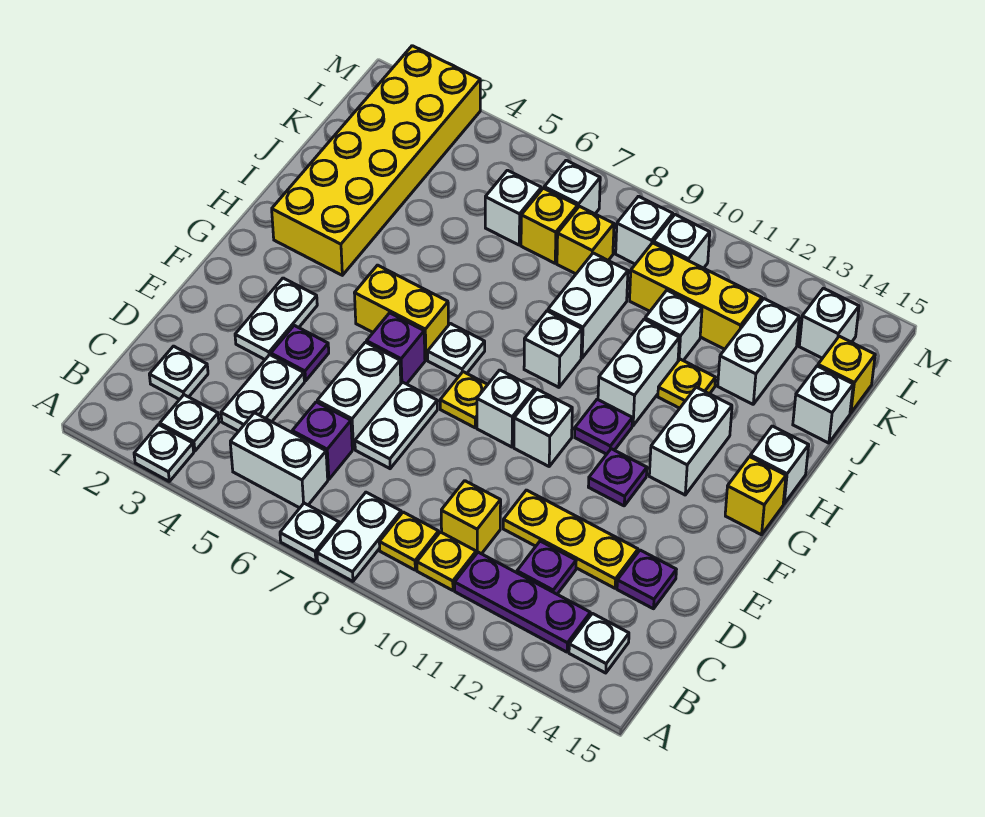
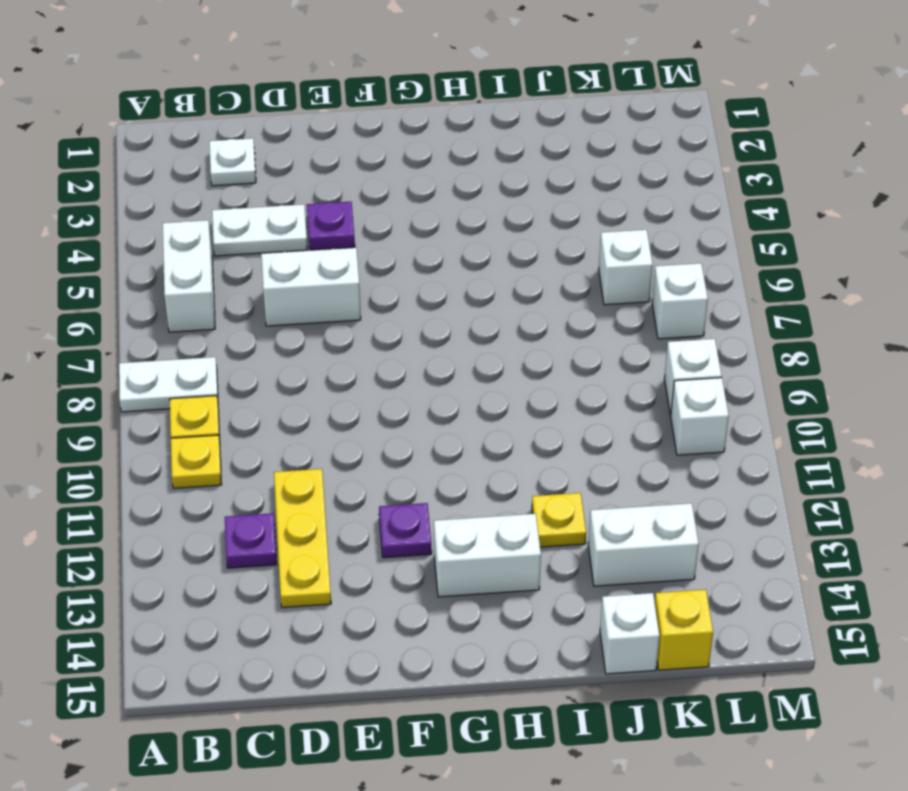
none -> white 1x1 plate [134,425,194,481]
none -> white 1x1 plate [280,503,339,561]
none -> white 1x1 plate [160,395,219,451]
none -> purple 1x3 plate [455,552,590,652]

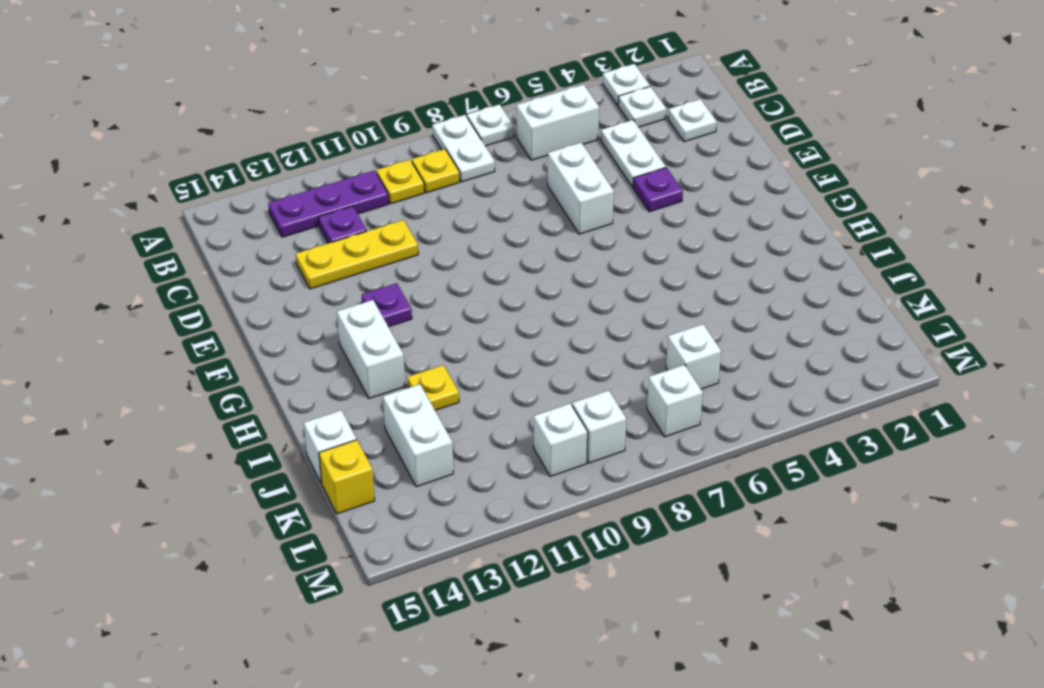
none -> white 1x1 plate [569,614,629,673]
none -> purple 1x1 brick [292,402,352,479]
none -> yellow 1x1 brick [441,481,501,554]
none -> white 1x2 plate [355,382,437,468]

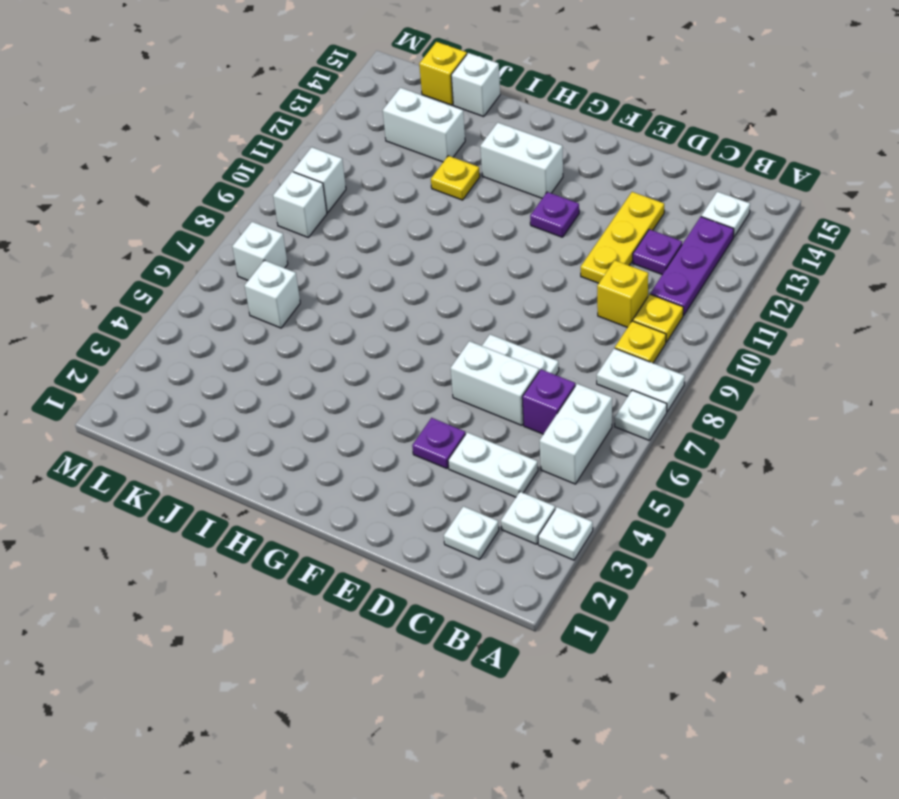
none -> purple 1x1 plate [617,550,676,609]
none -> white 1x2 plate [235,278,317,359]
none -> purple 1x1 brick [366,313,425,384]
none -> yellow 1x1 plate [440,372,488,428]

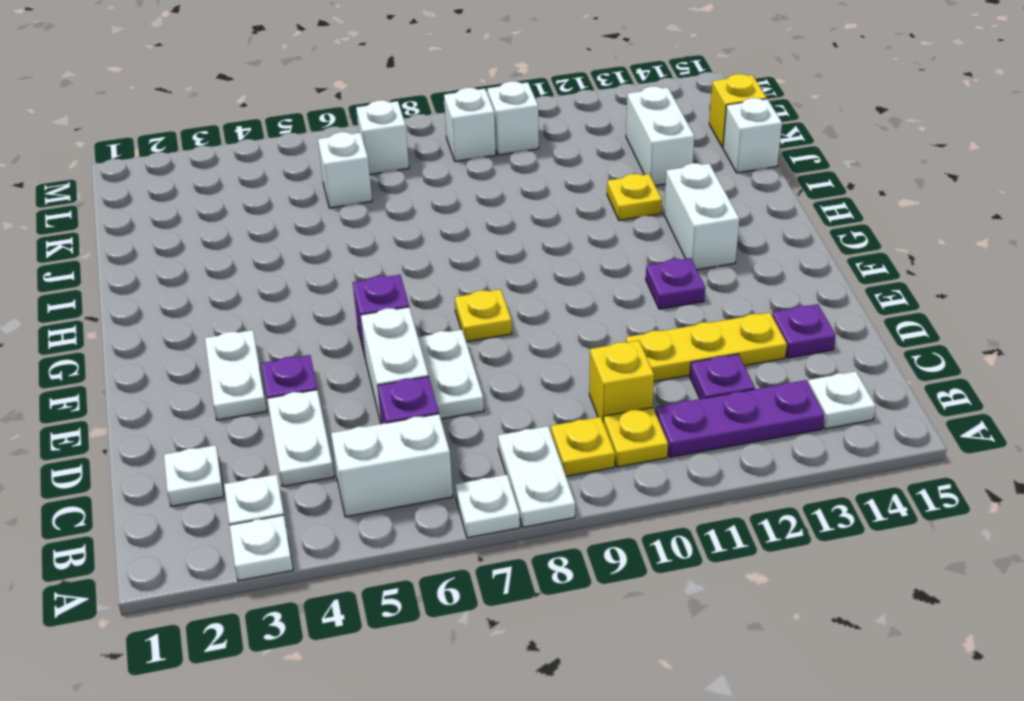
none -> white 1x1 brick [477,370,535,447]
none -> white 1x1 brick [514,389,572,466]
none -> yellow 1x2 brick [355,265,448,360]
none -> white 1x1 plate [428,323,485,377]

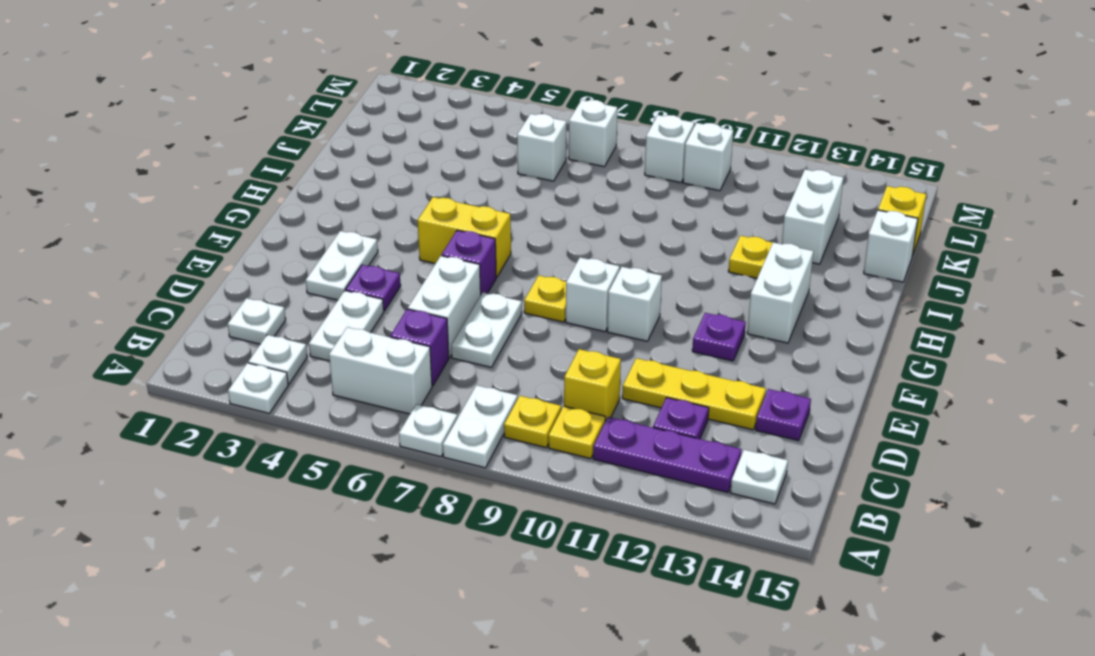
none -> white 1x1 plate [428,323,485,377]
none -> purple 1x1 plate [575,399,632,454]
none -> yellow 1x1 brick [725,457,786,535]
none -> yellow 2x6 brick [272,46,480,275]

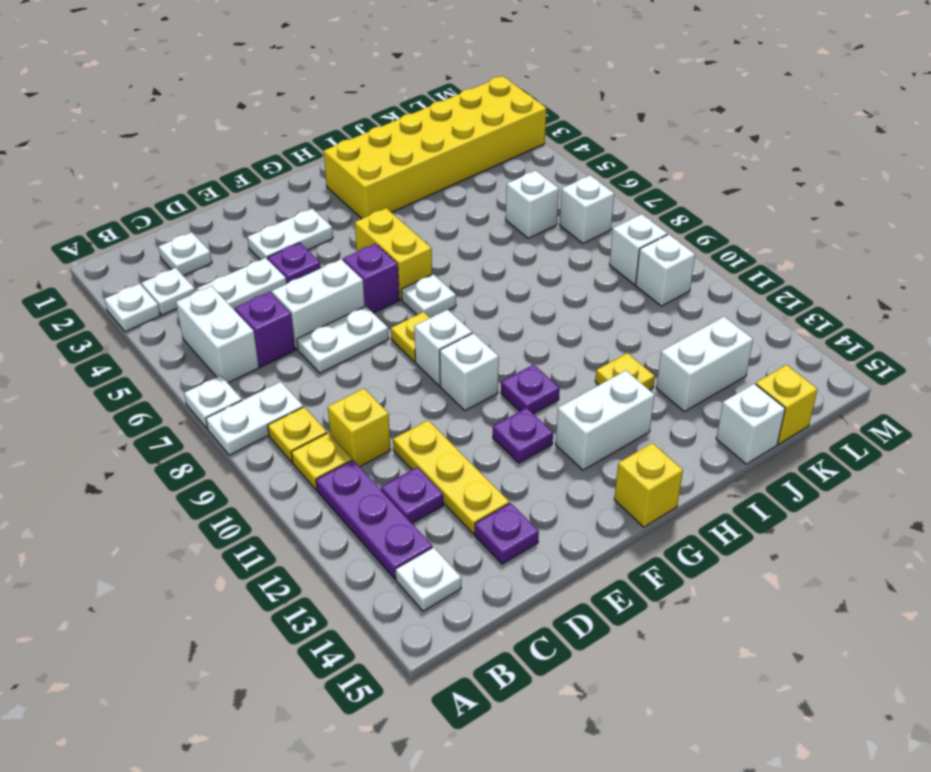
none -> white 1x1 brick [524,311,582,387]
none -> white 1x2 brick [598,319,679,426]
none -> white 1x1 brick [750,426,809,504]
none -> white 1x2 brick [548,253,628,358]

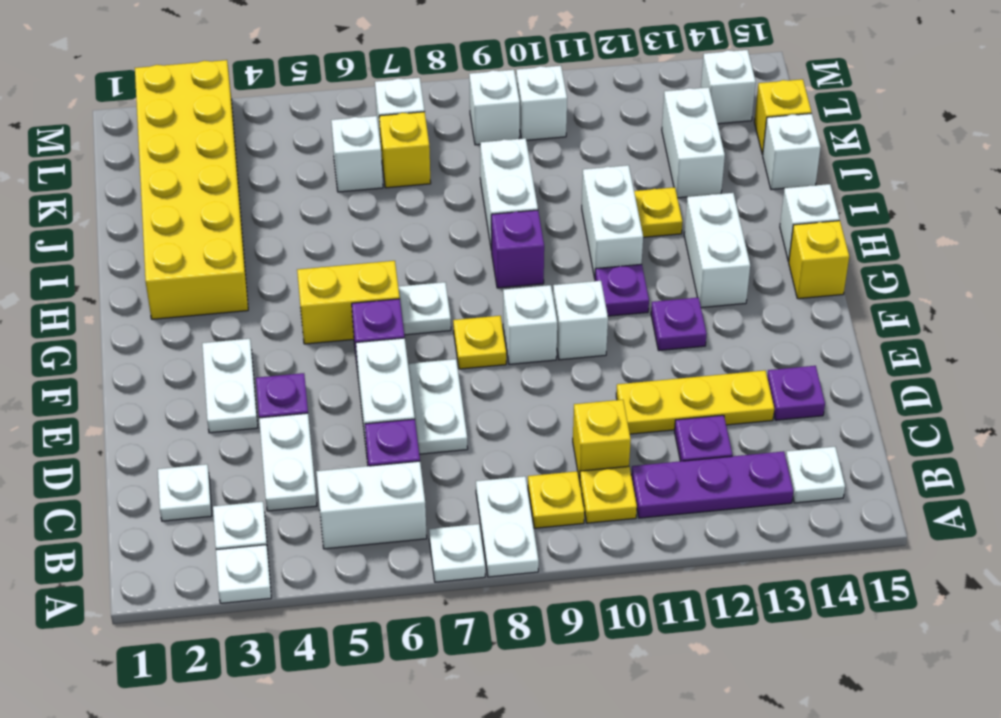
purple 1x1 brick [491,210,544,288] -> white 1x1 brick [524,311,582,387]
none -> white 1x1 brick [645,290,702,361]
none -> yellow 1x1 brick [557,206,614,274]
none -> yellow 1x3 brick [630,243,762,349]

